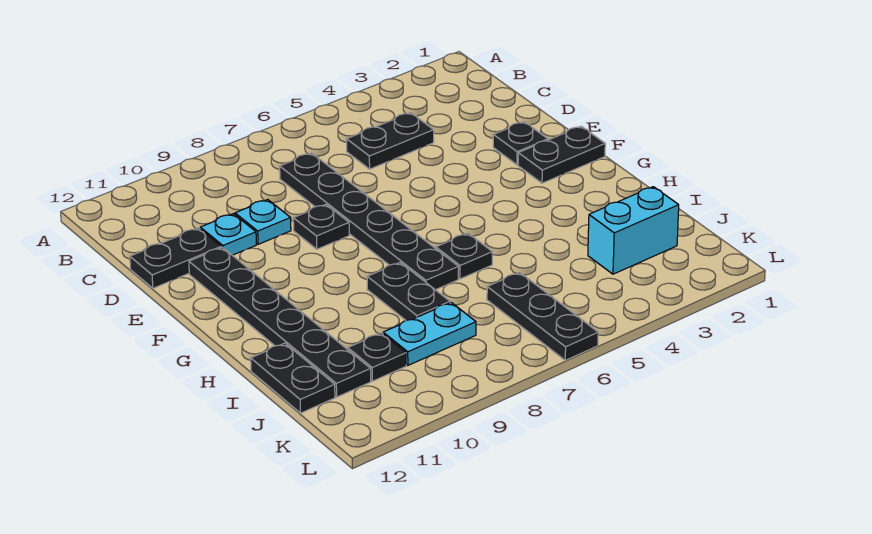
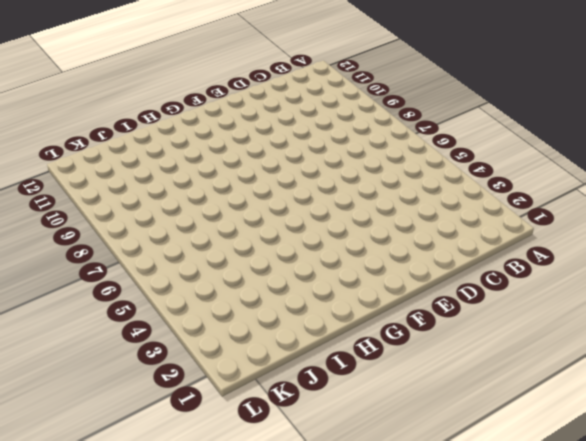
none -> black 1x2 plate [347,113,434,169]
none -> black 1x6 plate [280,153,459,290]
none -> cyan 1x1 plate [235,199,291,244]

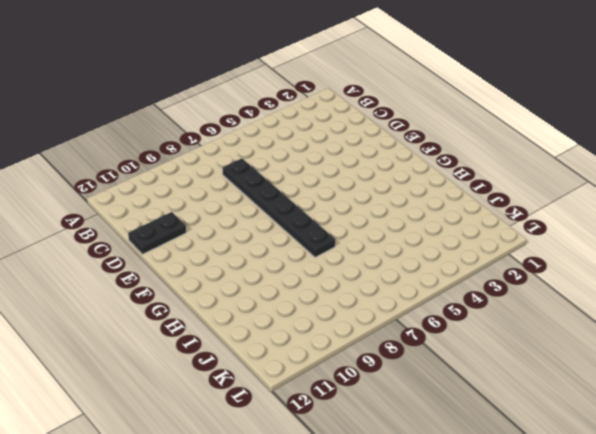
none -> black 1x2 plate [347,113,434,169]
none -> cyan 1x1 plate [235,199,291,244]
none -> cyan 1x1 plate [200,214,256,255]

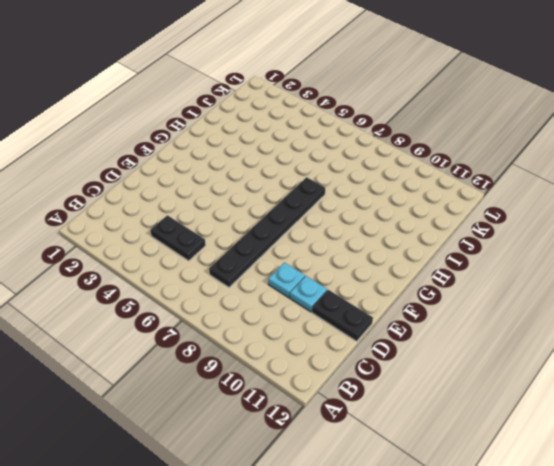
none -> black 1x1 plate [493,122,548,165]
none -> black 1x1 plate [293,204,349,249]
none -> black 1x6 plate [189,247,371,397]

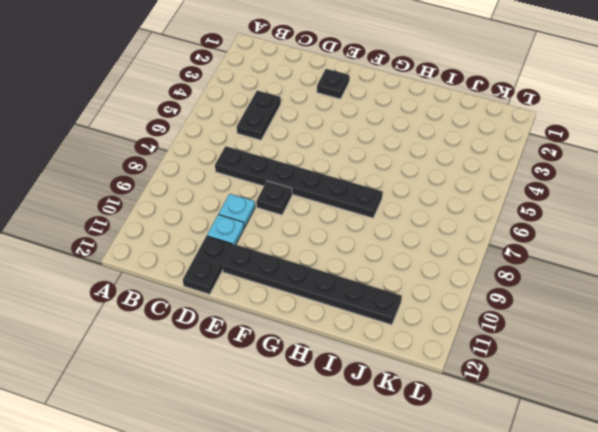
none -> black 1x2 plate [518,127,605,183]
none -> black 1x1 plate [436,233,492,279]
none -> black 1x2 plate [367,263,450,320]

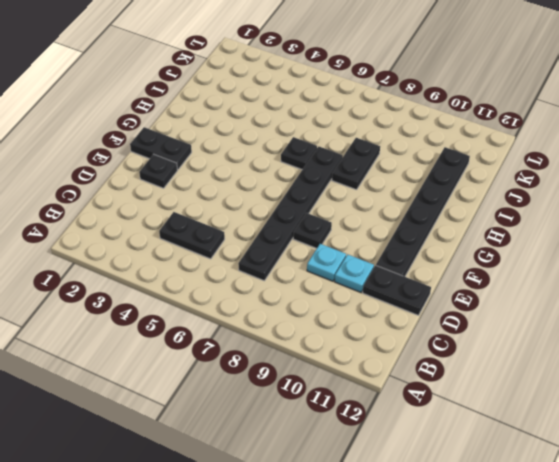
none -> black 1x2 plate [251,343,335,413]
none -> cyan 1x2 brick [588,187,679,274]
none -> black 1x3 plate [487,273,598,360]

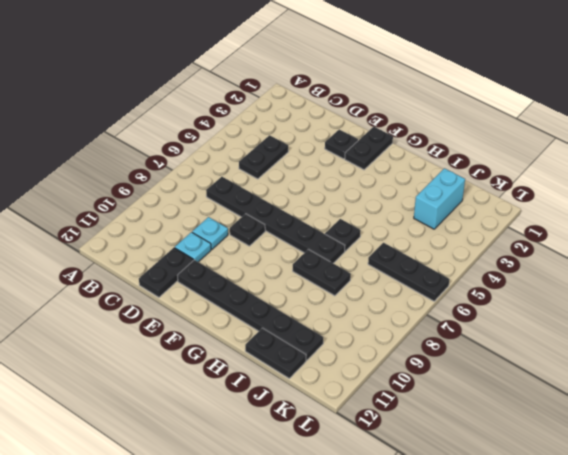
none -> cyan 1x2 plate [383,303,476,365]
none -> black 1x1 plate [348,333,406,381]

